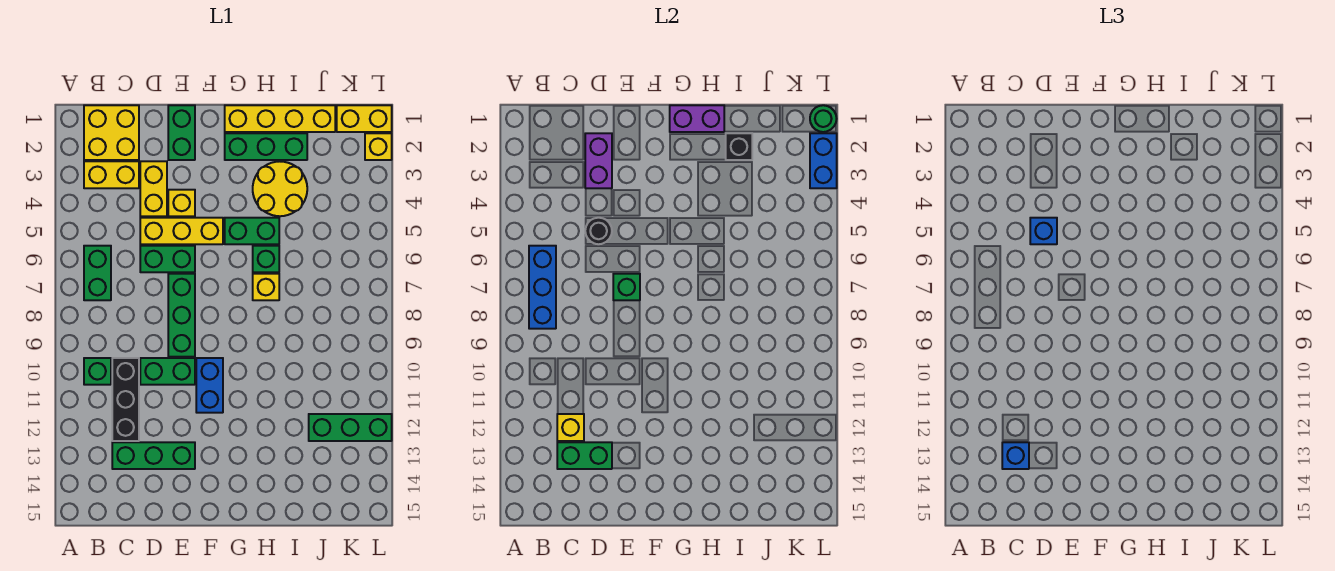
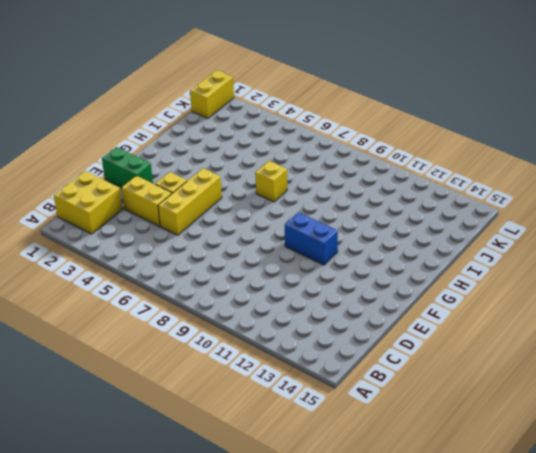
none -> yellow 1x2 brick [84,161,139,188]
none -> green 1x2 brick [84,246,111,300]
none -> green 1x1 brick [84,358,111,385]
none -> black 1x3 brick [112,358,139,441]

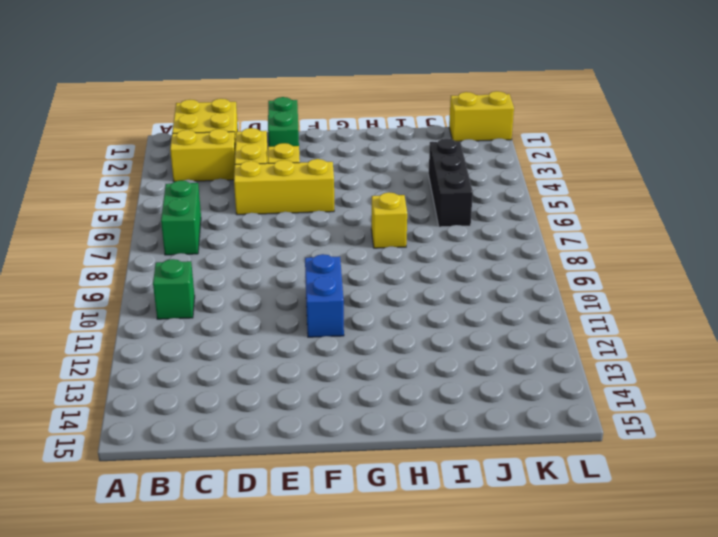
black 1x3 brick [429,139,473,227] -> black 1x3 brick moved to [112,358,139,441]
none -> green 1x3 brick [112,442,195,469]
none -> green 1x2 brick [140,246,195,272]
none -> green 1x2 brick [140,358,195,385]
none -> green 1x3 brick [168,274,195,357]

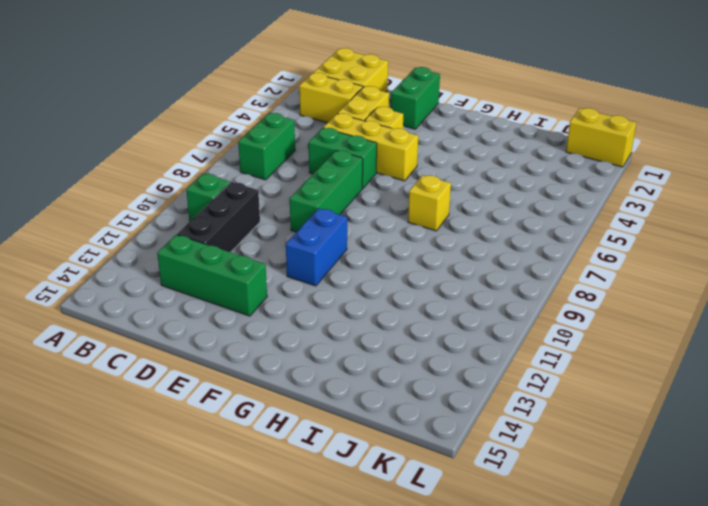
none -> green 1x2 brick [140,358,195,385]
none -> yellow 1x4 brick [225,105,335,132]
none -> green 1x3 brick [225,133,307,160]
none -> green 1x2 brick [225,218,279,244]

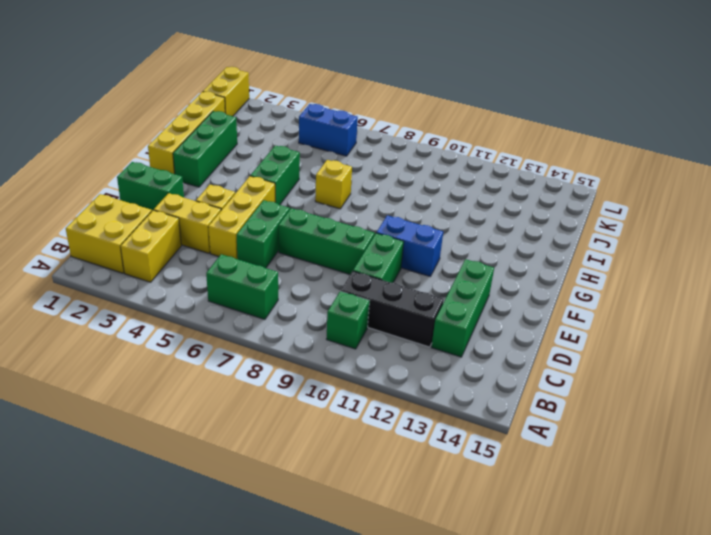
blue 1x2 brick [299,104,358,156] -> blue 1x2 brick moved to [810,133,837,188]
none -> yellow 2x2 round brick [253,162,307,216]
none -> green 1x1 brick [253,246,279,272]
none -> green 1x3 brick [309,414,392,441]
none -> yellow 1x1 brick [365,133,392,160]

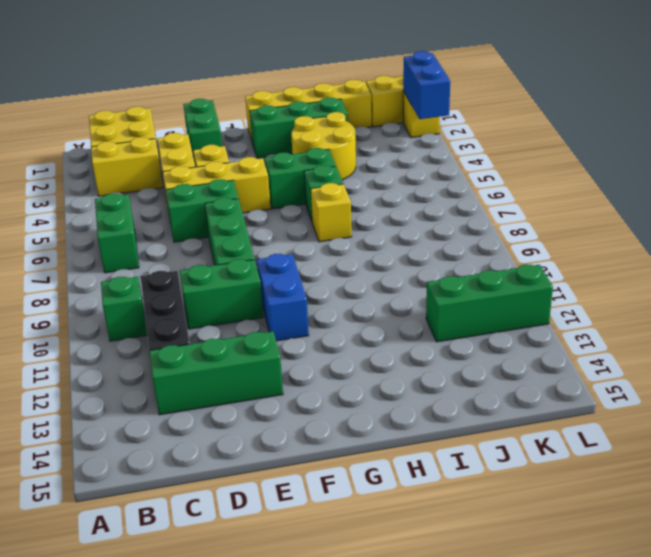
none -> blue 1x3 brick [529,246,556,329]
none -> yellow 1x1 brick [557,414,584,441]
none -> green 1x2 brick [557,442,612,469]
none -> purple 1x2 brick [585,133,612,188]

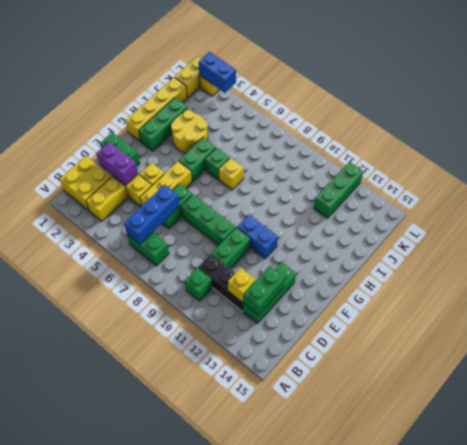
blue 1x3 brick [124,185,179,244] -> blue 1x3 brick turned to [529,246,556,329]
none -> black 1x1 round brick [585,218,612,244]
none -> green 1x1 brick [613,274,640,300]
none -> purple 1x2 brick [670,105,724,132]
none -> black 1x1 brick [726,133,752,160]

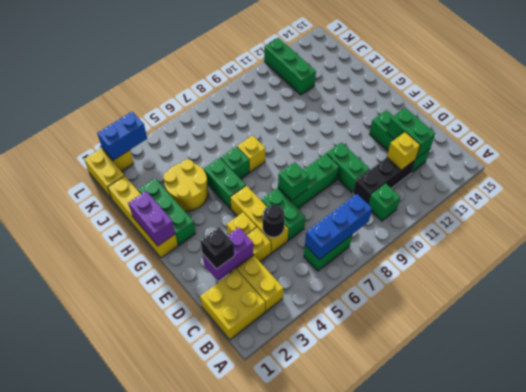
black 1x1 brick [200,227,235,269] -> black 1x1 brick moved to [726,133,752,160]
none -> green 1x2 brick [168,105,195,160]
none -> blue 1x2 brick [196,358,223,413]
none -> green 1x1 round brick [810,105,837,132]
none -> blue 1x1 brick [1002,442,1029,469]

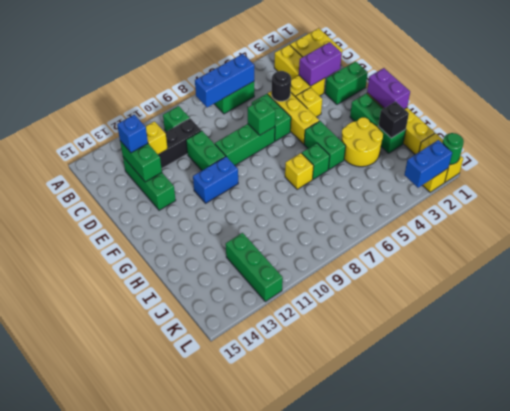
none -> blue 1x1 brick [1030,218,1057,244]

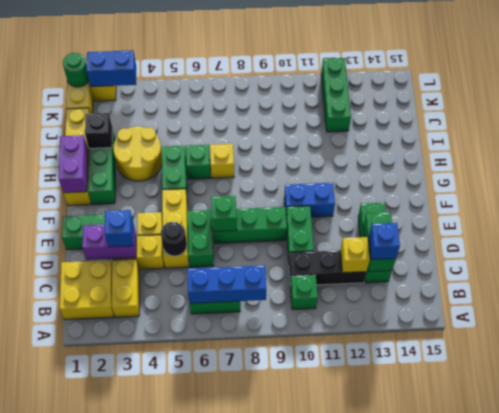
blue 1x1 brick [105,210,133,247] -> blue 1x1 brick moved to [1030,218,1057,244]

